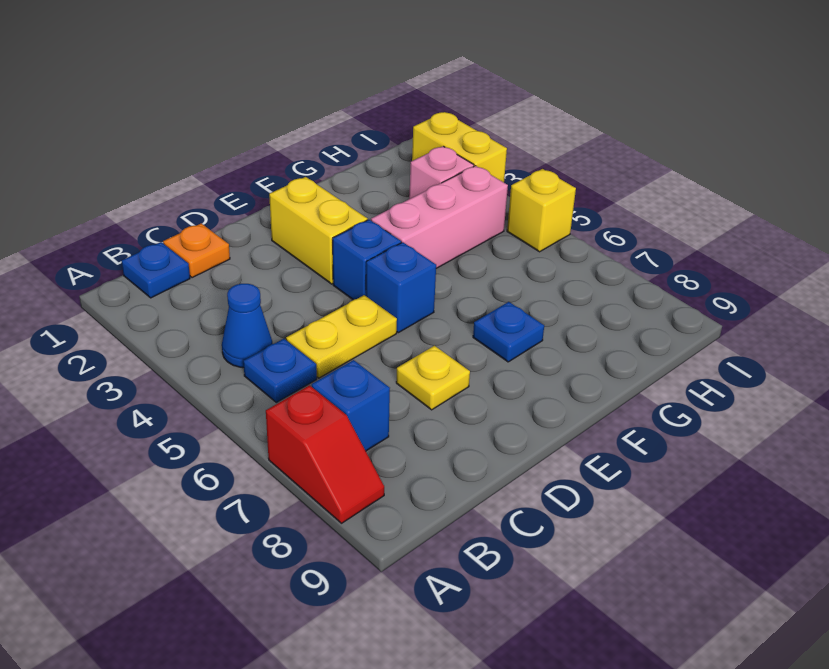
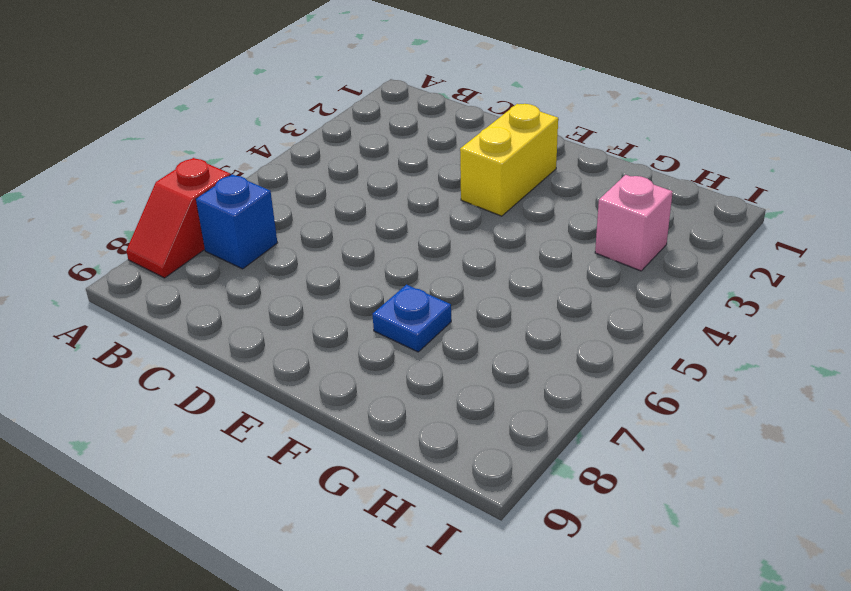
none -> blue 1x1 plate [122,242,190,298]
none -> blue 1x1 cone [222,284,273,368]
none -> blue 1x1 plate [243,339,317,402]

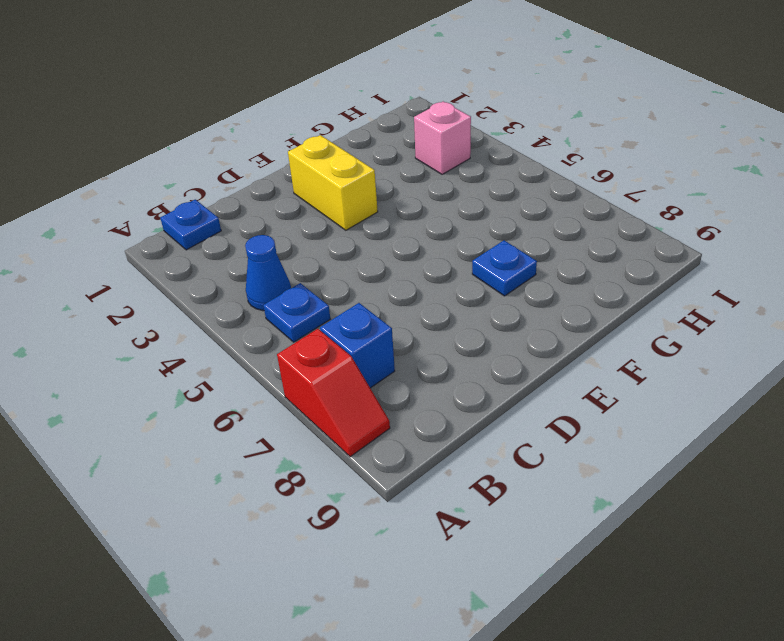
none -> orange 1x1 plate [163,223,230,278]
none -> yellow 1x2 plate [286,295,397,378]
none -> yellow 1x1 plate [396,346,470,410]

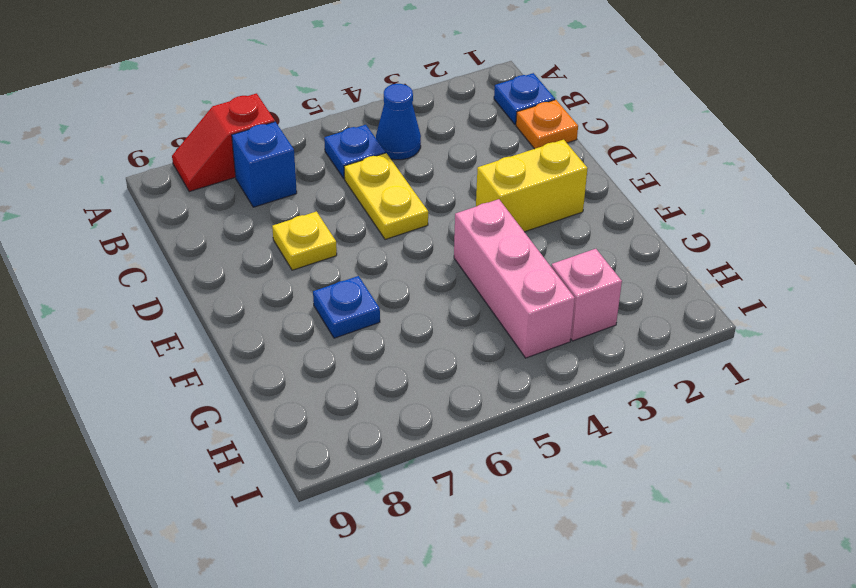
none -> blue 1x1 brick [333,220,401,300]
none -> blue 1x1 brick [366,242,436,333]
none -> yellow 1x2 brick [412,112,507,182]

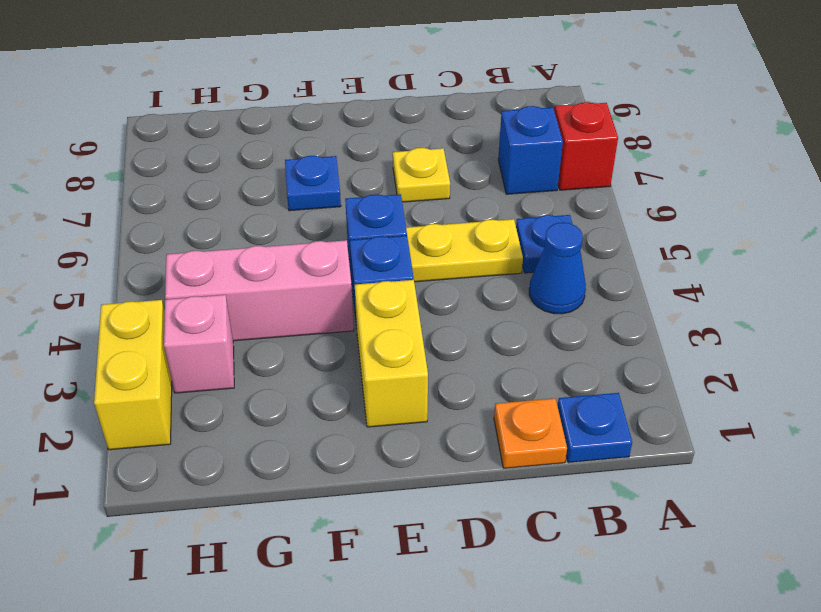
none -> yellow 1x1 brick [507,169,576,252]

